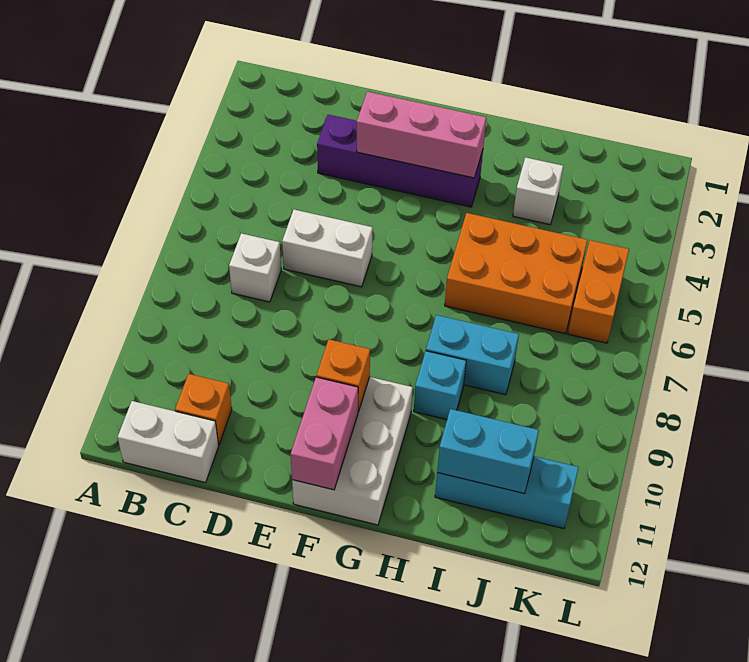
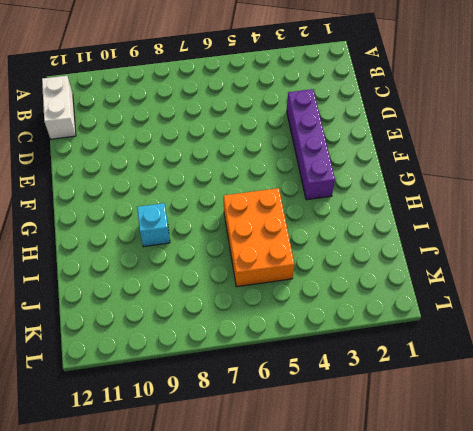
none -> white 1x1 brick [229,233,281,302]
none -> orange 1x1 brick [175,374,232,445]
none -> white 1x2 brick [282,210,373,287]

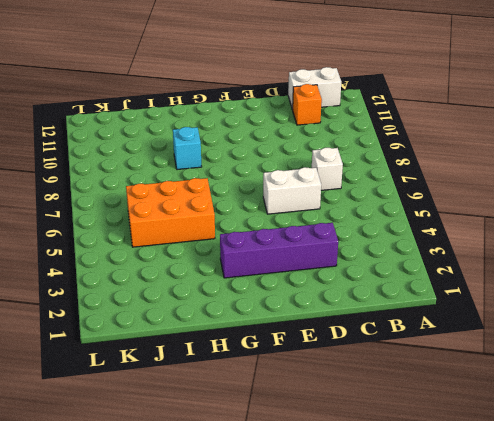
none -> white 2x3 brick [292,377,413,525]
none -> cyan 1x2 brick [426,315,519,395]
none -> white 1x1 brick [513,157,563,225]

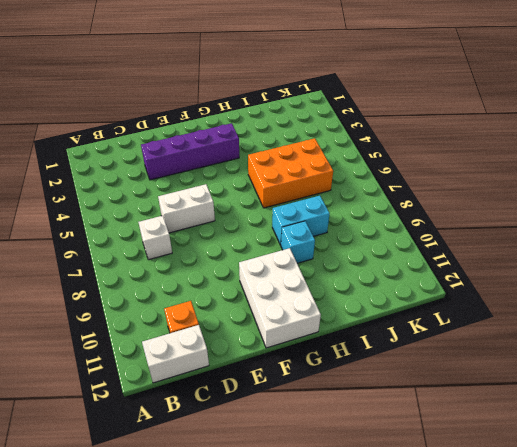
none -> white 1x1 brick [513,157,563,225]
none -> cyan 1x3 brick [435,456,579,529]
none -> orange 1x2 brick [568,240,629,343]

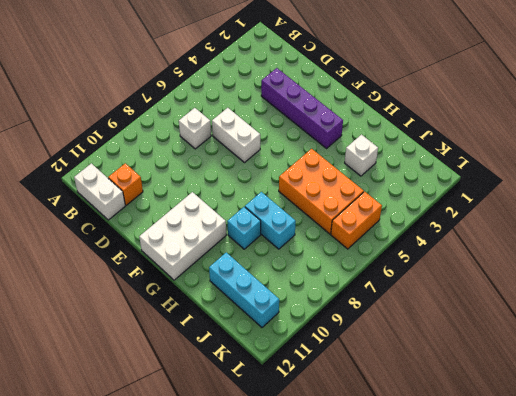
none -> pink 1x3 brick [357,92,486,178]
none -> orange 1x1 brick [317,340,370,412]
none -> pink 1x2 brick [291,377,358,490]

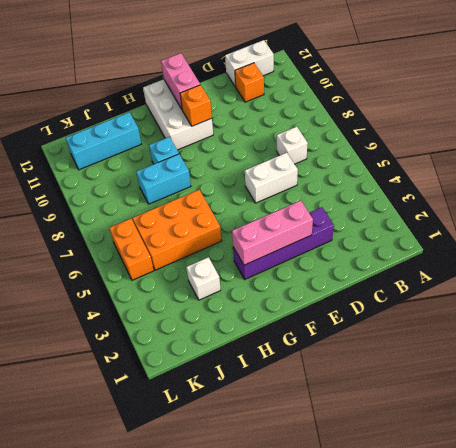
none -> cyan 1x2 brick [437,409,539,494]

